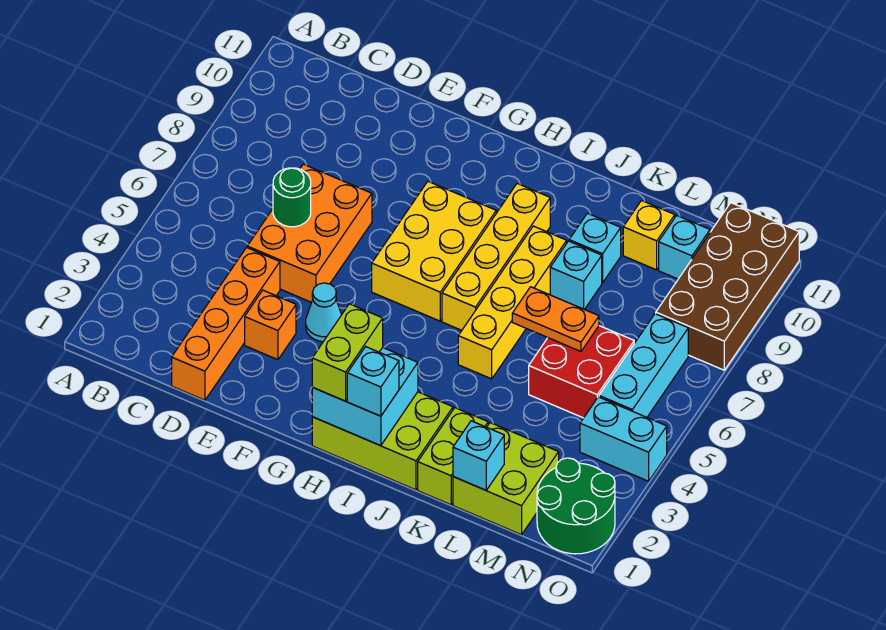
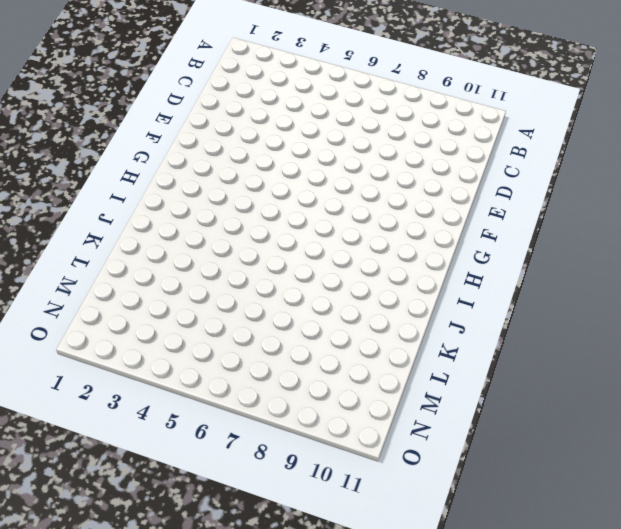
none -> orange 1x4 brick [172,248,280,400]
none -> orange 2x3 brick [247,164,372,302]
none -> orange 1x1 brick [245,290,296,360]

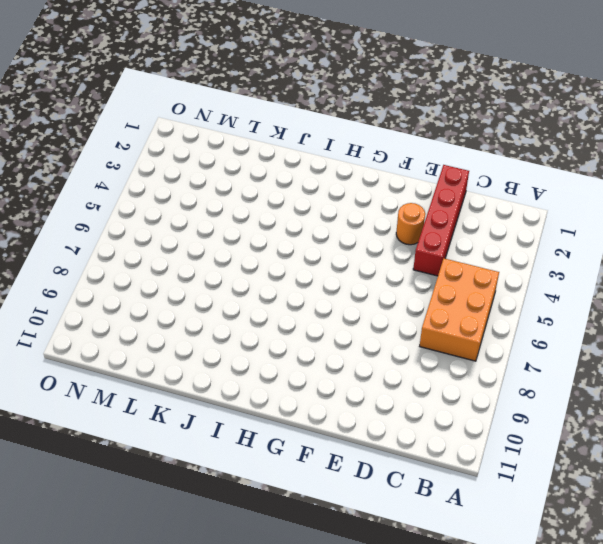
orange 2x3 brick [420,258,499,361] -> orange 2x3 brick moved to [247,164,372,302]
red 1x4 brick [413,165,469,276] -> orange 1x4 brick [172,248,280,400]
orange 1x1 round brick [396,203,425,245] -> orange 1x1 brick [245,290,296,360]
none -> cyan 1x1 cone [306,283,341,342]
none -> yellow 2x3 brick [372,182,496,321]
none -> lime 2x3 brick [312,392,453,490]

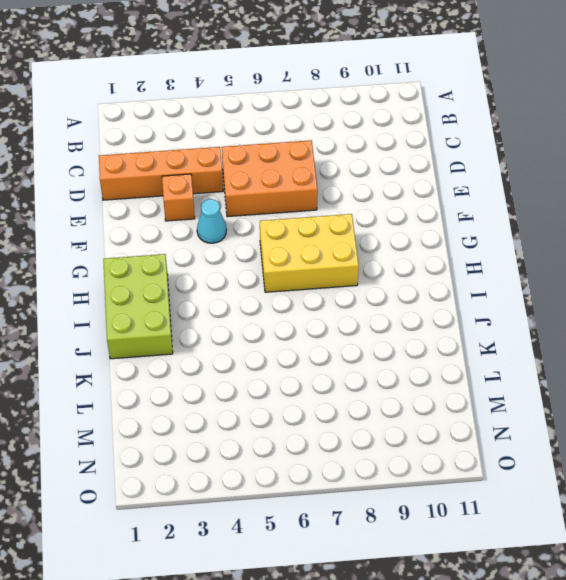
none -> yellow 1x4 brick [442,184,550,330]
none -> yellow 1x4 brick [458,226,567,379]
none -> lime 1x2 brick [418,408,488,505]

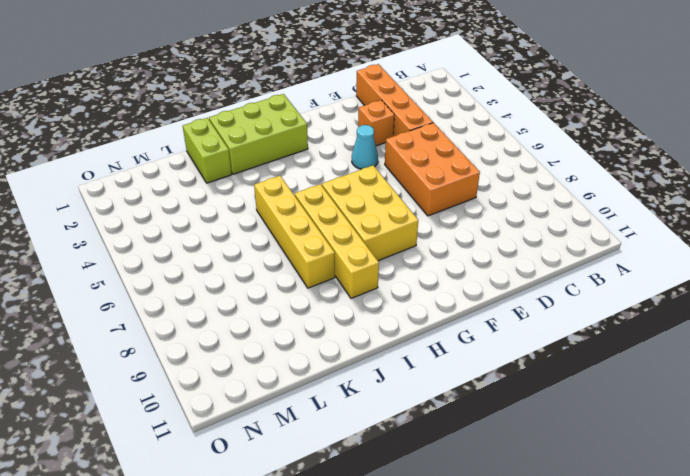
none -> cyan 1x1 brick [550,241,602,310]
none -> cyan 1x1 brick [569,213,621,283]
none -> lime 2x2 brick [453,423,559,535]

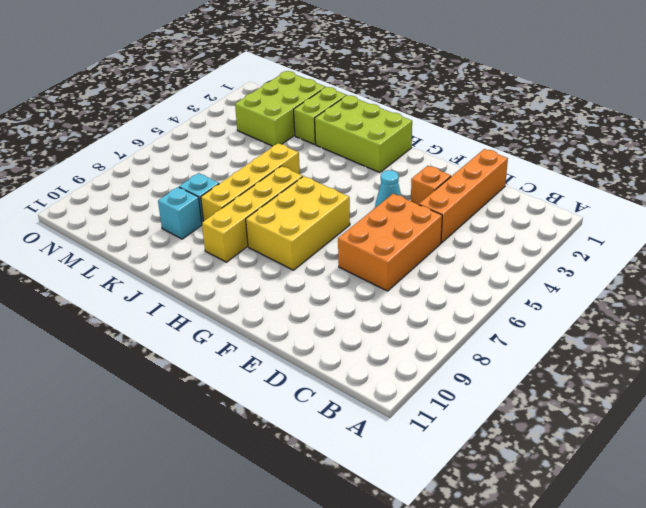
lime 2x3 brick [235,71,325,146] -> lime 2x2 brick [453,423,559,535]
none -> red 2x2 brick [529,326,634,418]
none -> yellow 1x1 brick [623,201,675,270]
none -> cyan 1x1 brick [659,216,710,279]

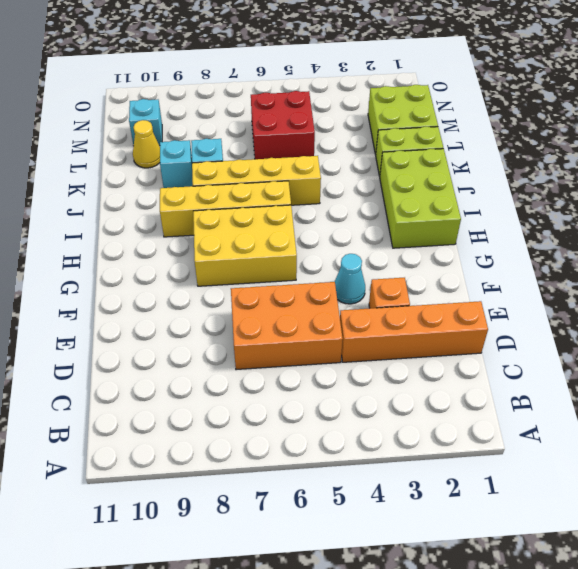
yellow 1x1 cone [133,120,160,168] -> yellow 1x1 brick [623,201,675,270]
none -> green 2x2 round brick [537,458,615,554]
none -> cyan 1x2 brick [580,397,667,481]
none -> cyan 1x3 brick [599,314,688,417]

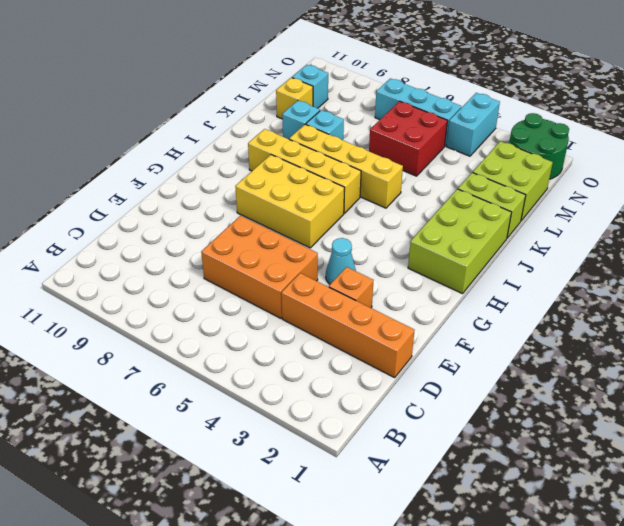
none -> brown 2x4 brick [656,203,799,370]
none -> green 1x1 round brick [273,168,311,227]
none -> cyan 2x2 brick [312,347,418,446]

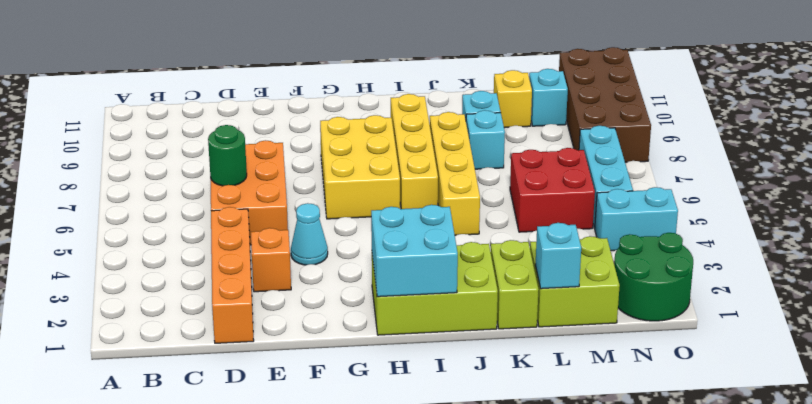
none -> orange 1x2 plate [512,287,599,351]
none -> lime 1x2 brick [312,304,383,401]
none -> cyan 1x1 brick [347,347,399,416]

